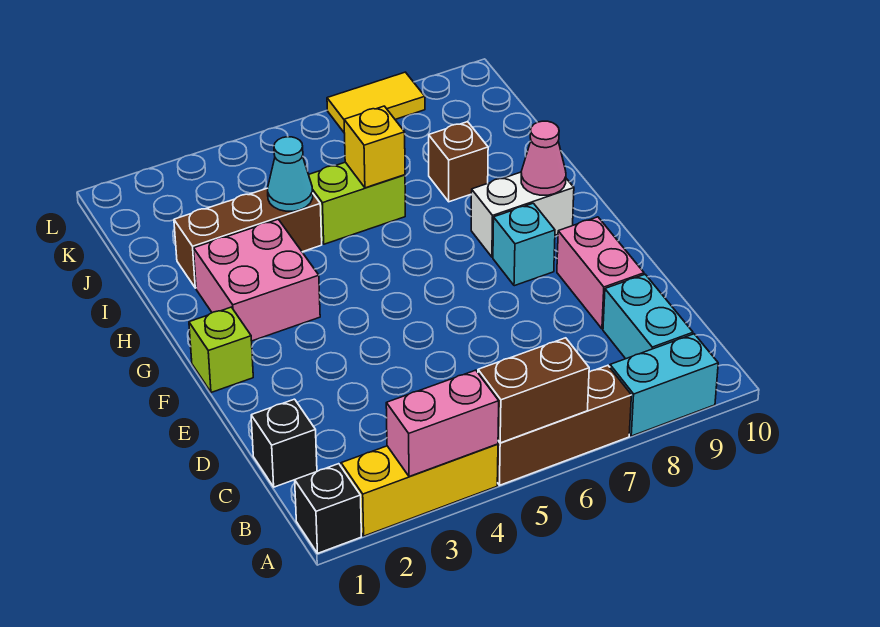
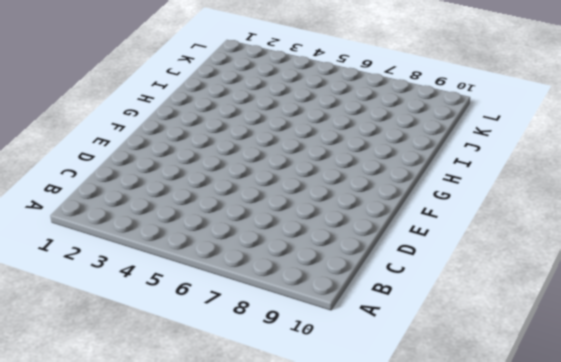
none -> black 1x1 brick [295,464,361,553]
none -> yellow 1x3 brick [341,444,498,536]
none -> brown 1x3 brick [497,365,631,485]

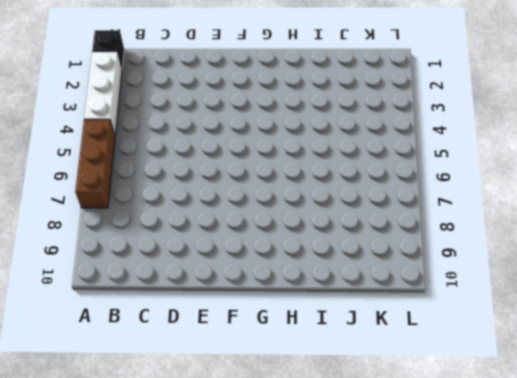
white 1x3 brick [84,52,122,135] -> yellow 1x3 brick [341,444,498,536]
none -> cyan 1x2 brick [610,334,718,436]
none -> cyan 1x2 brick [603,275,693,359]
none -> black 1x1 brick [251,399,317,487]

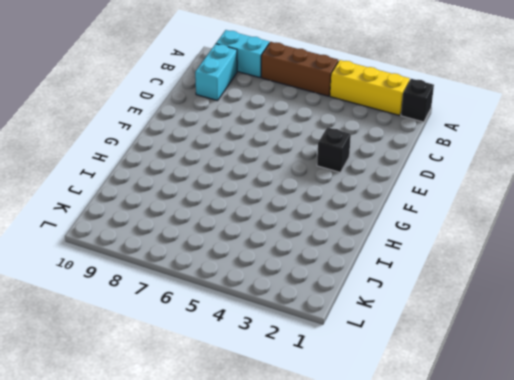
black 1x1 brick [317,127,351,172] -> black 1x1 brick moved to [251,399,317,487]
none -> pink 1x2 brick [557,217,644,329]
none -> lime 1x1 brick [189,307,253,393]
none -> cyan 1x1 brick [493,203,555,286]

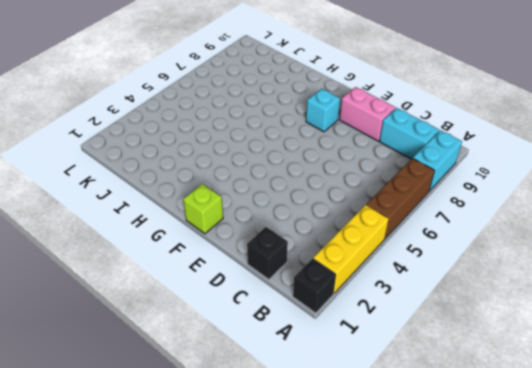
none -> pink 2x2 brick [194,219,320,341]
none -> white 1x2 brick [471,172,574,257]
none -> brown 1x3 brick [174,188,322,288]

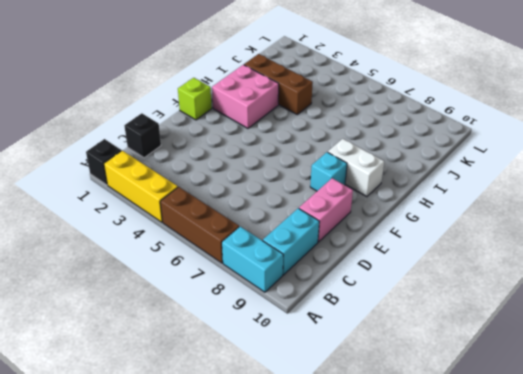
none -> lime 1x2 brick [309,162,405,244]
none -> brown 1x1 brick [429,122,488,202]
none -> yellow 1x2 tile [327,72,425,132]

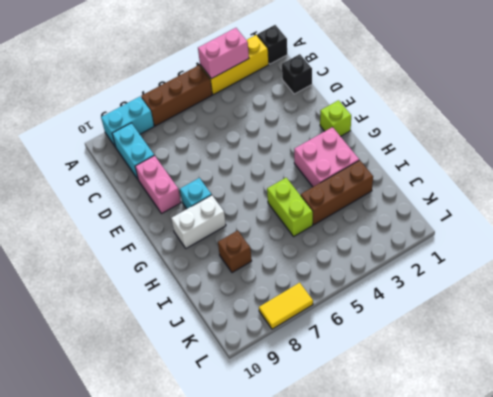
lime 1x2 brick [267,178,313,236] -> lime 1x2 brick turned to [309,162,405,244]
none -> brown 1x2 brick [478,338,589,443]
none -> pink 1x1 cone [521,121,566,195]
none -> cyan 1x1 cone [268,137,313,211]

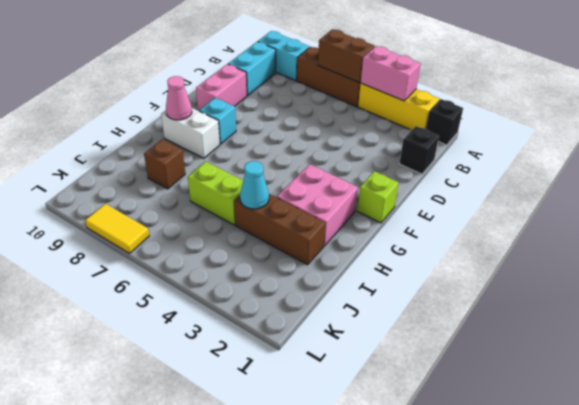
none -> yellow 1x1 brick [344,106,405,188]

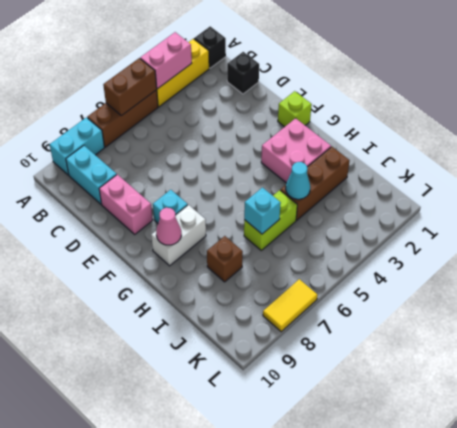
cyan 1x1 brick [244,188,281,234] -> yellow 1x1 brick [344,106,405,188]

